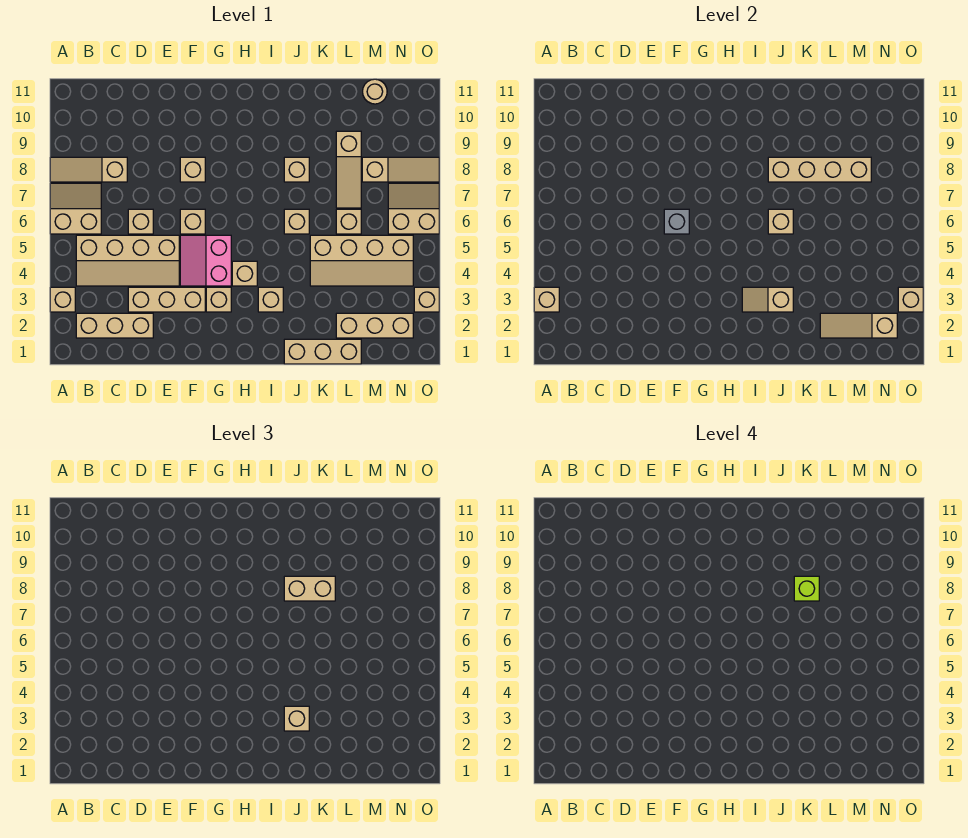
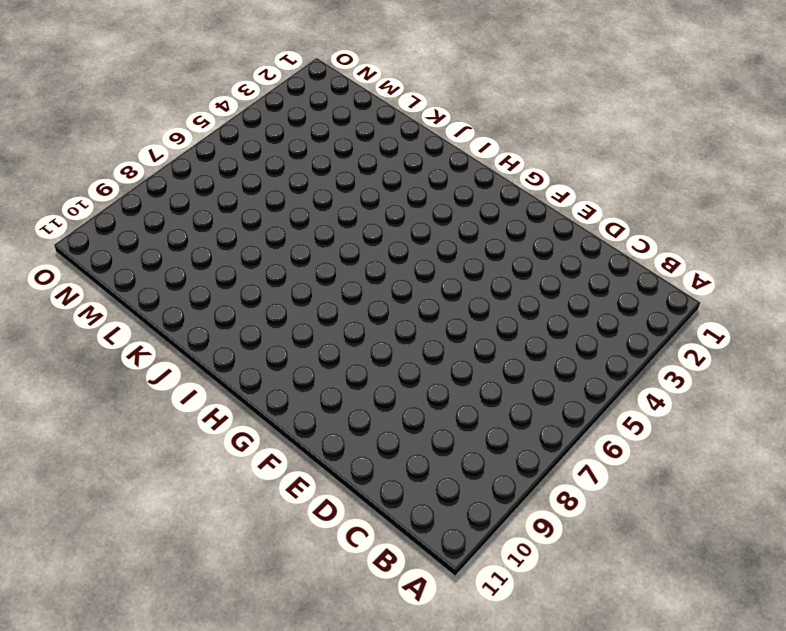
none -> tan 1x1 brick [50,287,75,312]
none -> tan 2x2 slope [50,183,101,234]
none -> tan 1x3 slope [50,157,127,182]
none -> tan 1x3 brick [76,313,153,338]

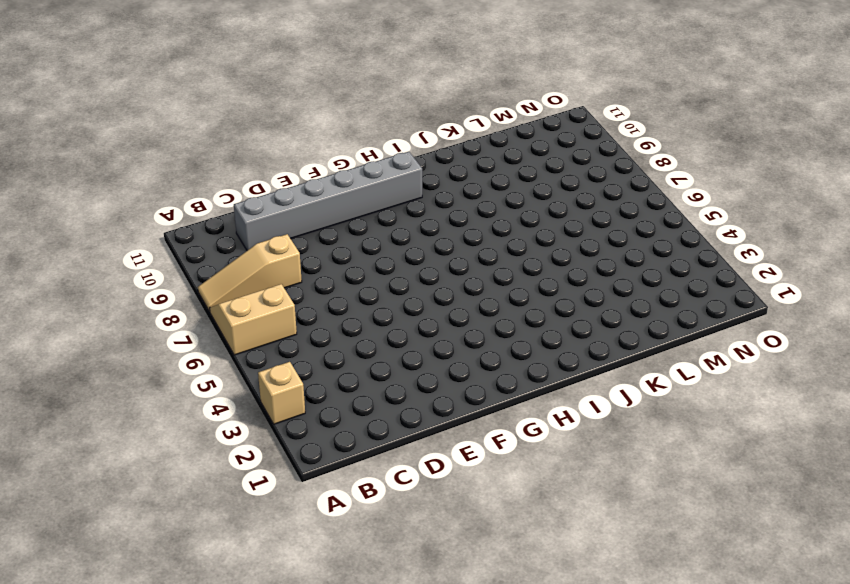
grey 1x6 brick [234,152,422,250] -> none
none -> tan 1x3 brick [76,313,153,338]
none -> tan 2x4 slope [76,235,179,286]
none -> tan 1x3 brick [128,287,205,312]
none -> tan 1x1 brick [128,209,153,234]

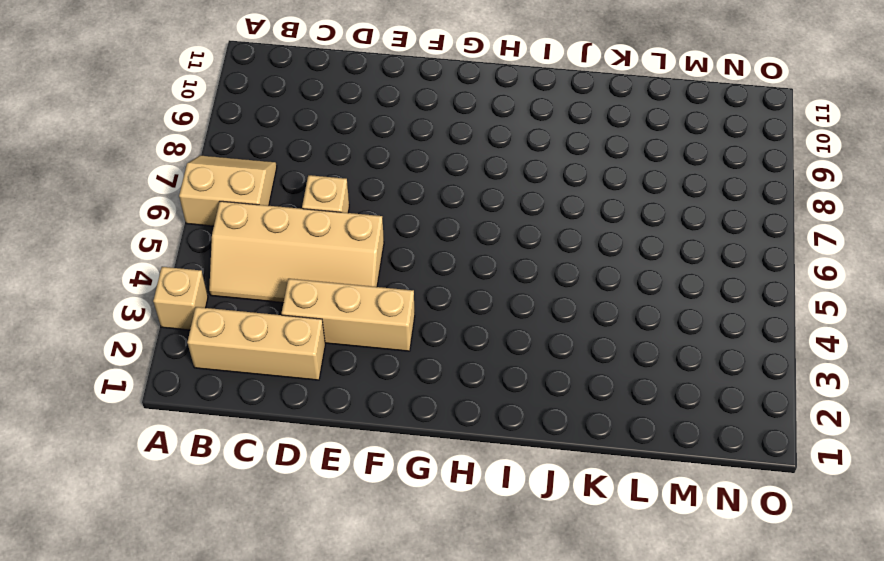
none -> tan 1x3 slope [50,157,127,182]
none -> pink 2x2 slope [180,235,231,286]
none -> tan 1x1 brick [180,209,205,234]
none -> tan 1x1 brick [180,157,205,182]

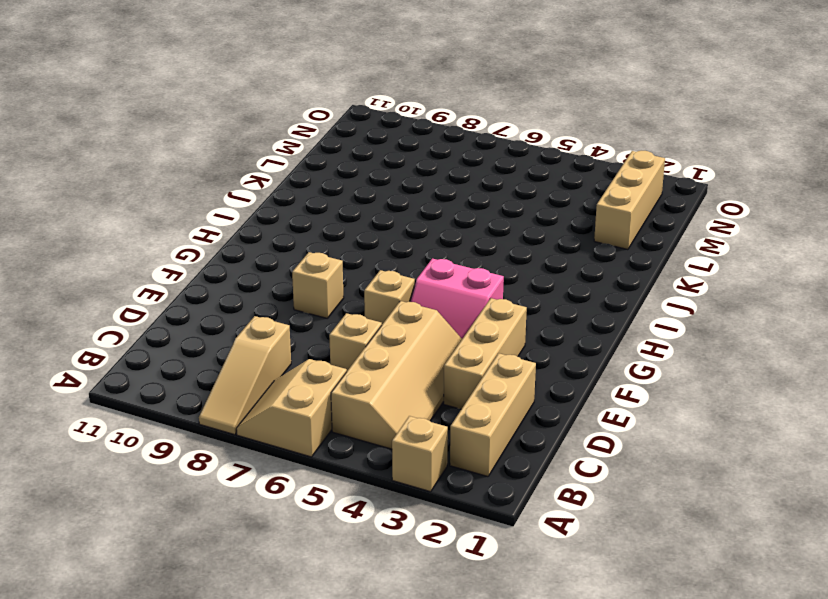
none -> tan 1x1 brick [206,287,231,312]
none -> tan 1x1 brick [232,261,257,286]
none -> tan 1x1 brick [258,287,283,312]
none -> tan 1x3 brick [284,339,361,364]

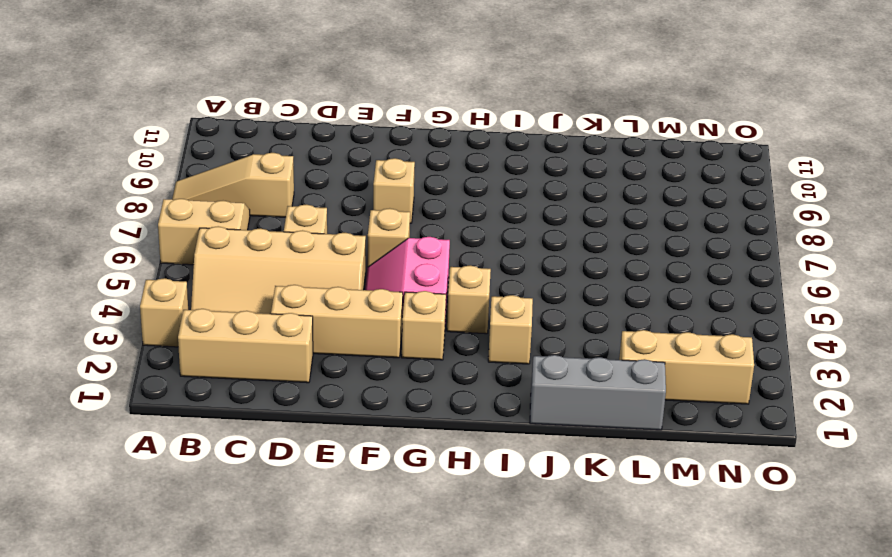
grey 1x3 brick [530,355,666,430] -> tan 1x3 brick [284,339,361,364]
none -> tan 1x1 brick [284,209,309,234]
none -> tan 1x1 brick [284,157,309,182]
none -> tan 2x4 slope [310,235,413,286]
none -> tan 1x1 brick [336,209,361,234]

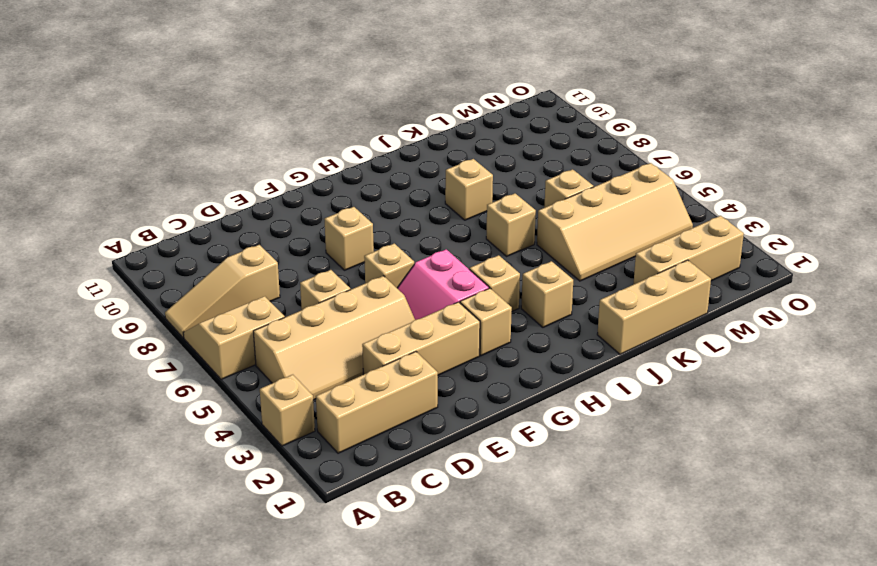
none -> tan 1x3 slope [336,131,361,208]
none -> tan 1x3 slope [362,157,439,182]
none -> tan 1x1 round brick [363,79,387,104]
none -> tan 2x2 slope [388,183,439,234]

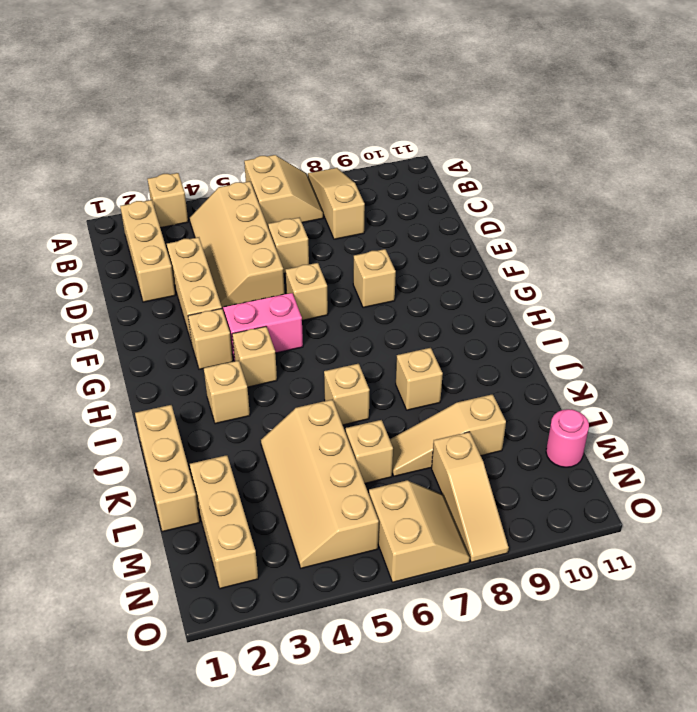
pink 1x1 round brick [546,409,589,467] -> tan 1x1 round brick [363,79,387,104]
none -> tan 1x1 brick [414,287,439,312]
none -> tan 1x1 brick [534,287,559,312]
none -> grey 1x1 brick [664,209,689,234]
none -> tan 1x2 slope [742,287,793,312]

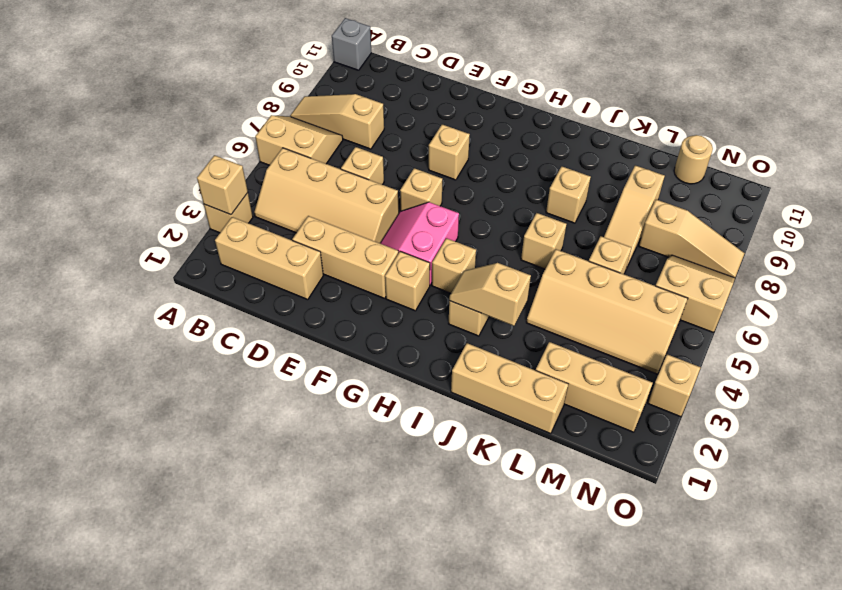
grey 1x1 brick [332,18,371,70] -> grey 1x1 brick moved to [664,209,689,234]
none -> tan 1x1 brick [768,209,793,234]
none -> tan 1x4 brick [768,157,871,182]
none -> tan 1x3 slope [820,313,897,338]
none -> tan 1x1 brick [898,287,923,312]

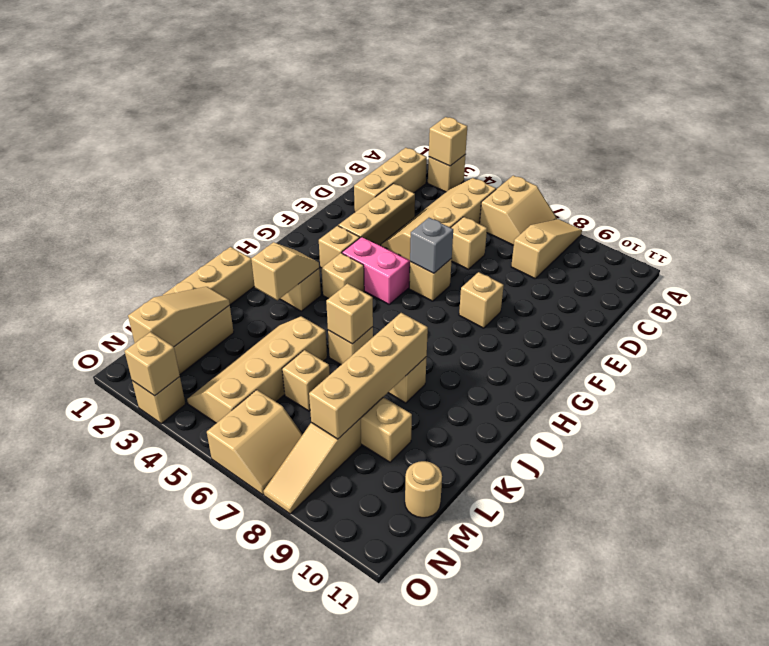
none -> tan 1x1 brick [284,706,309,731]
none -> tan 1x2 brick [284,576,335,601]
none -> lime 1x1 brick [794,576,819,601]

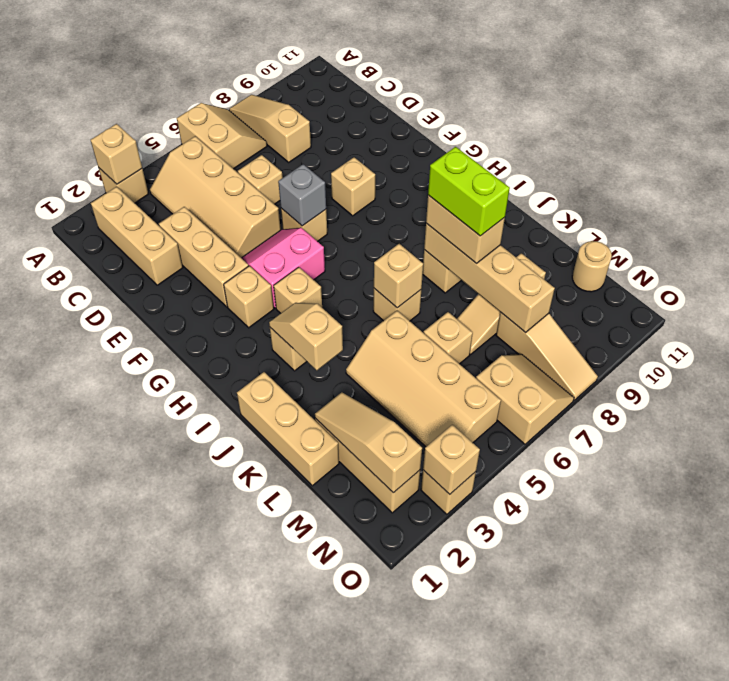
lime 1x2 brick [428,147,510,236] -> lime 1x1 brick [794,576,819,601]
none -> tan 1x1 brick [284,706,309,731]

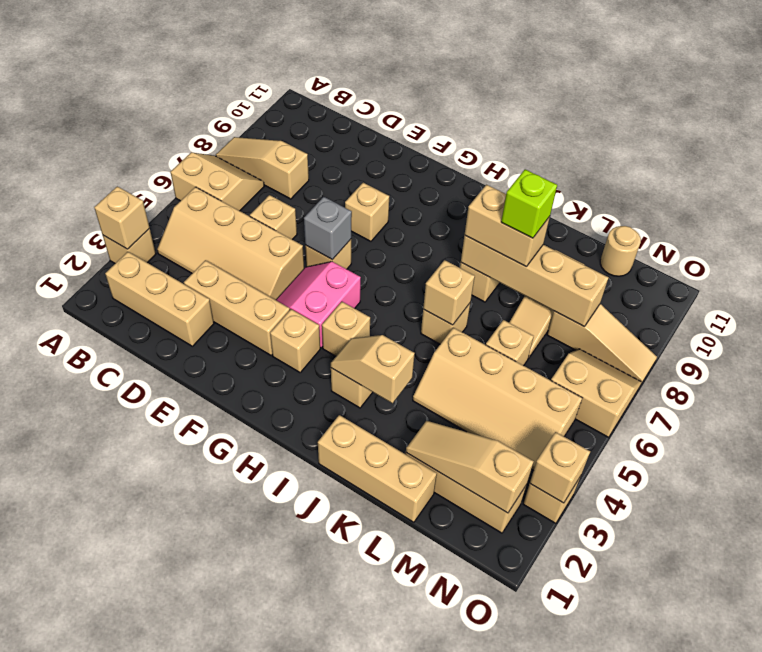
none -> tan 1x1 brick [284,706,309,731]

